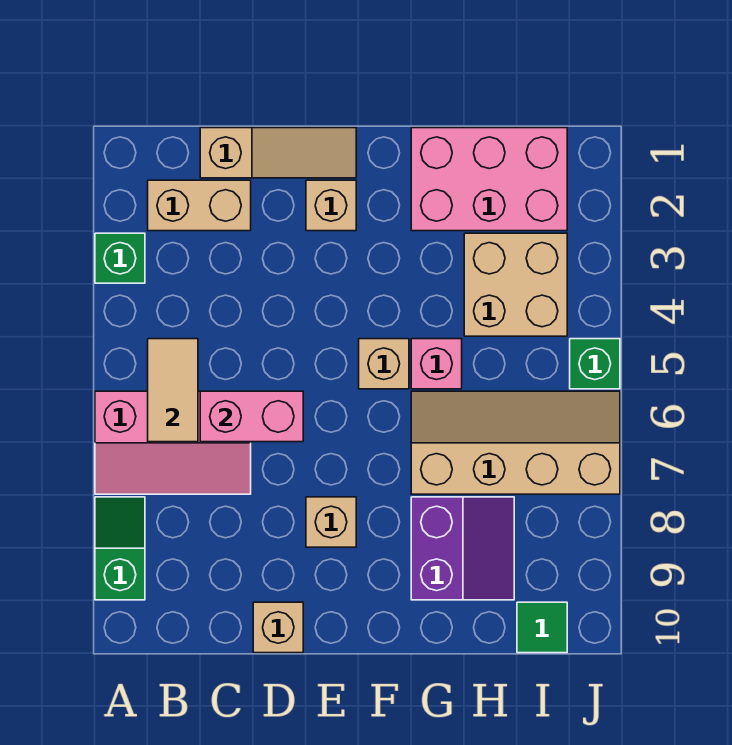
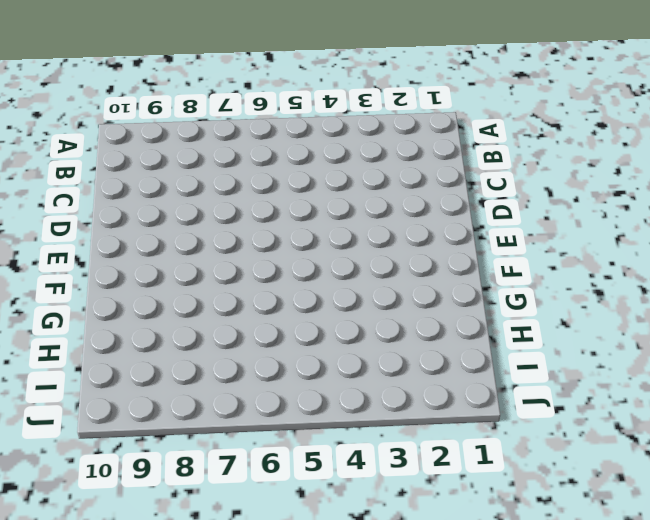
none -> green 1x1 brick [95,233,145,283]
none -> pink 2x3 slope [95,391,251,494]
none -> green 1x2 slope [95,497,145,600]

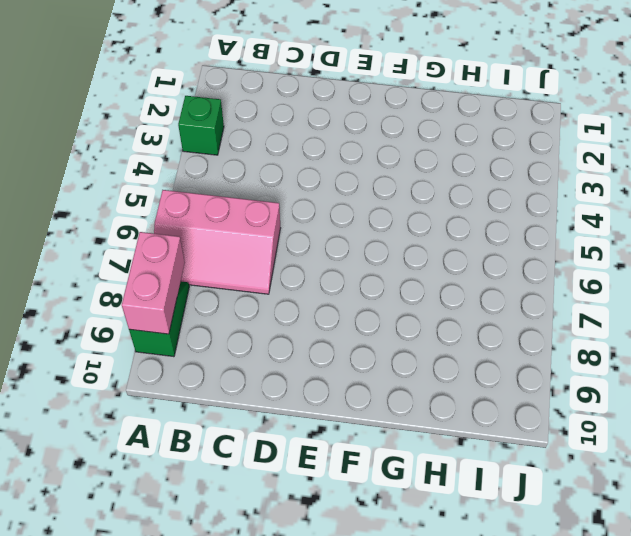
pink 1x2 brick [122,232,185,334] -> pink 1x2 brick turned to [200,391,303,442]
none -> tan 1x2 brick [148,180,251,231]
none -> tan 1x3 slope [200,128,356,178]
none -> tan 1x1 brick [253,602,303,653]

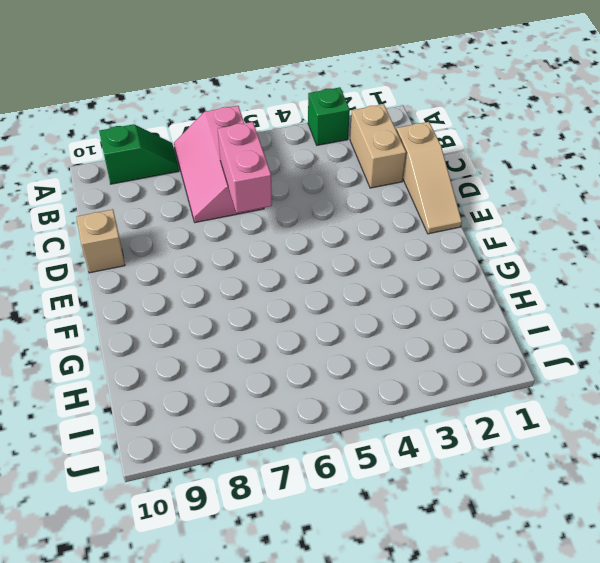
none -> tan 1x1 brick [306,180,356,231]
none -> tan 1x1 brick [306,497,356,547]
none -> tan 1x1 brick [359,339,409,389]

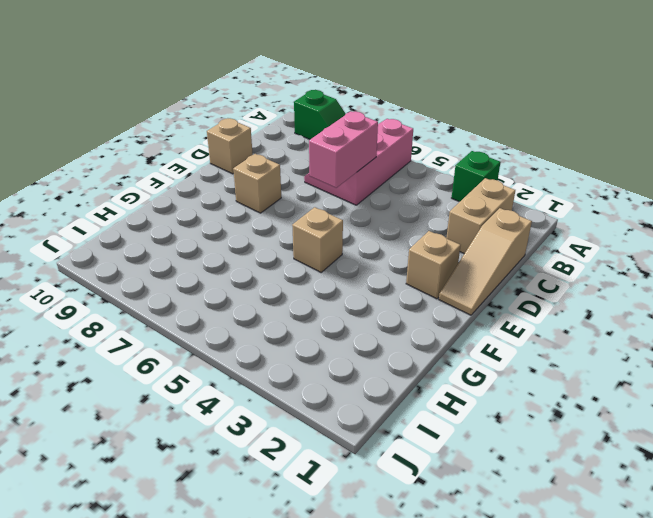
none -> pink 2x3 brick [411,128,567,231]
none -> pink 1x1 brick [411,339,462,389]
none -> tan 2x4 slope [411,391,620,494]

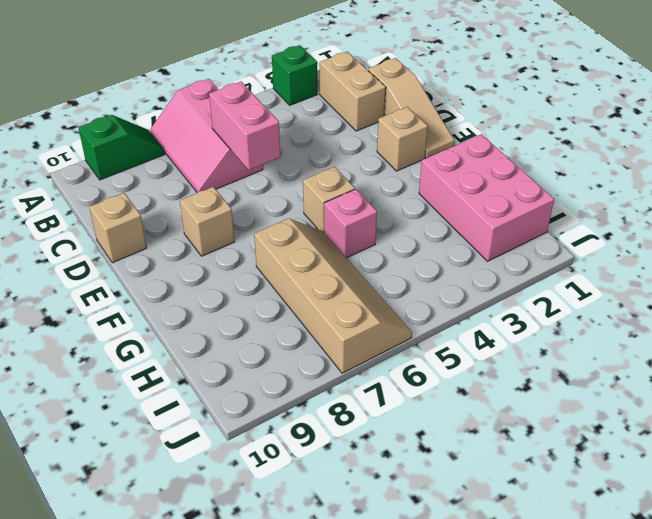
none -> purple 2x2 slope [411,497,514,600]
none -> tan 2x2 brick [464,233,567,336]
none -> green 1x1 tile [517,602,567,653]

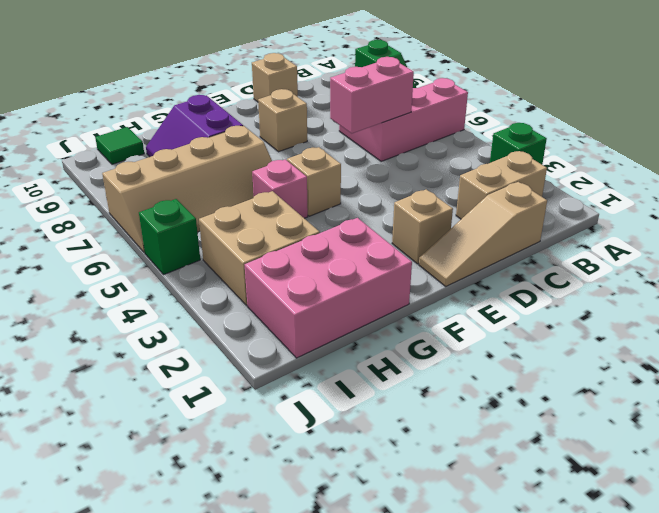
none -> tan 1x2 tile [148,339,198,442]

